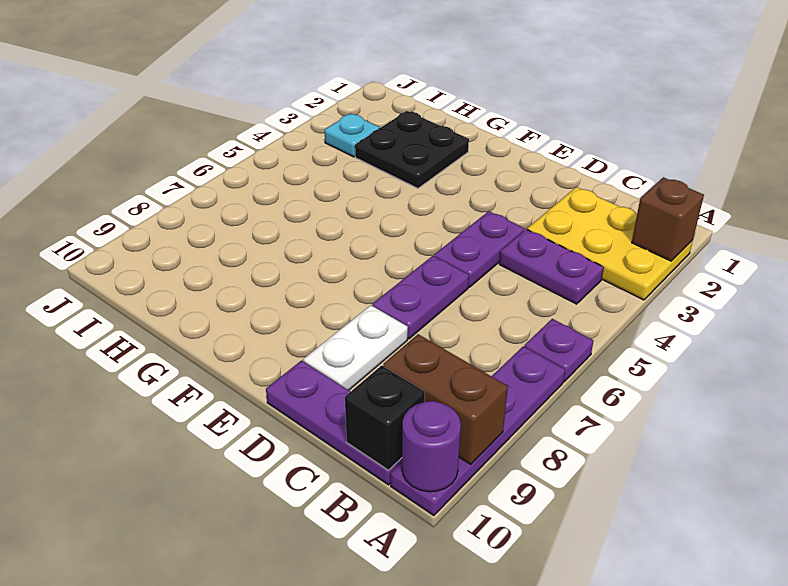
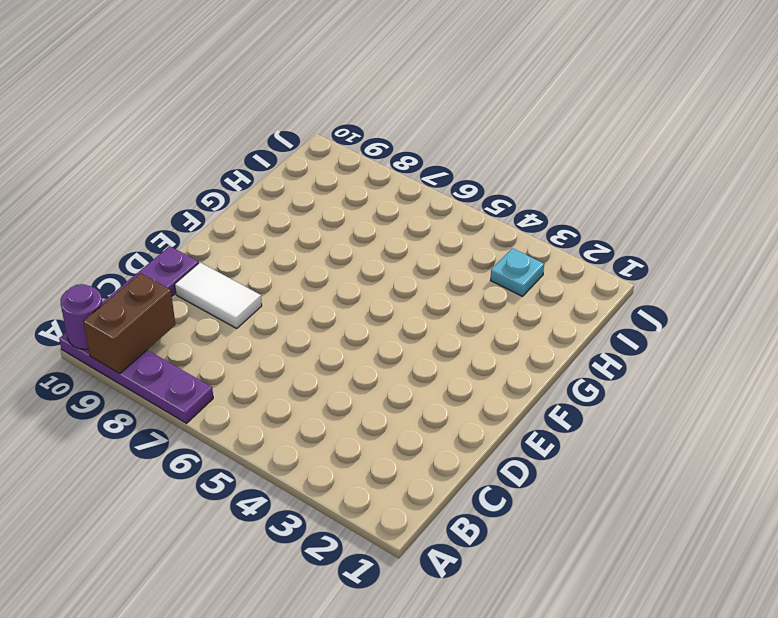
white 1x2 tile [175,263,262,329] -> white 1x2 plate [303,305,408,390]
none -> yellow 2x3 plate [527,187,693,300]
none -> purple 1x1 plate [524,319,593,382]
none -> purple 1x2 plate [499,229,604,304]

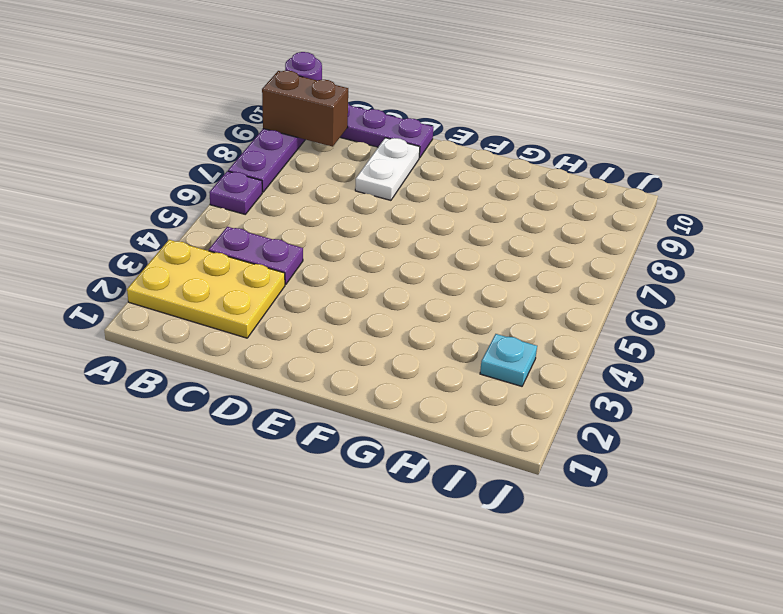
none -> purple 1x2 plate [434,211,524,287]
none -> purple 1x2 plate [372,256,469,339]
none -> black 2x2 plate [355,111,469,188]

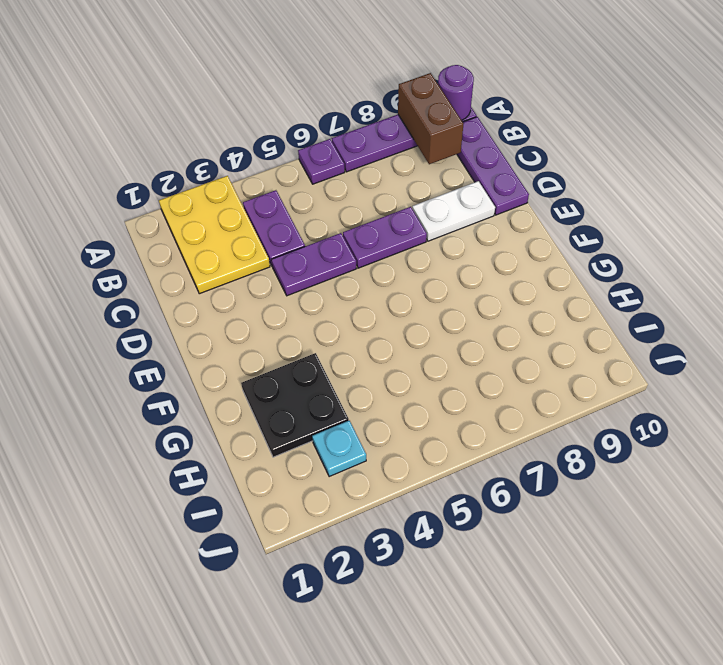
none -> brown 1x1 brick [632,177,704,261]
none -> black 1x1 brick [345,365,425,470]

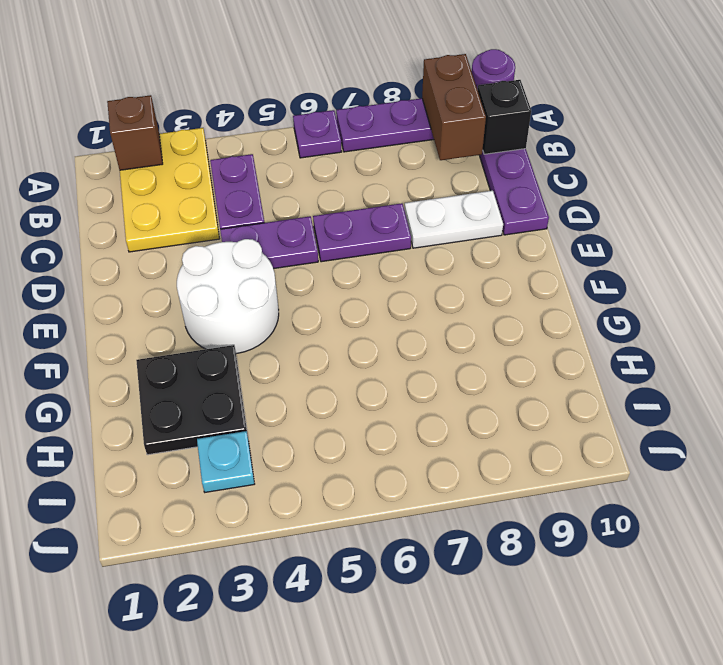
white 2x2 round brick [177,239,279,354] -> none

